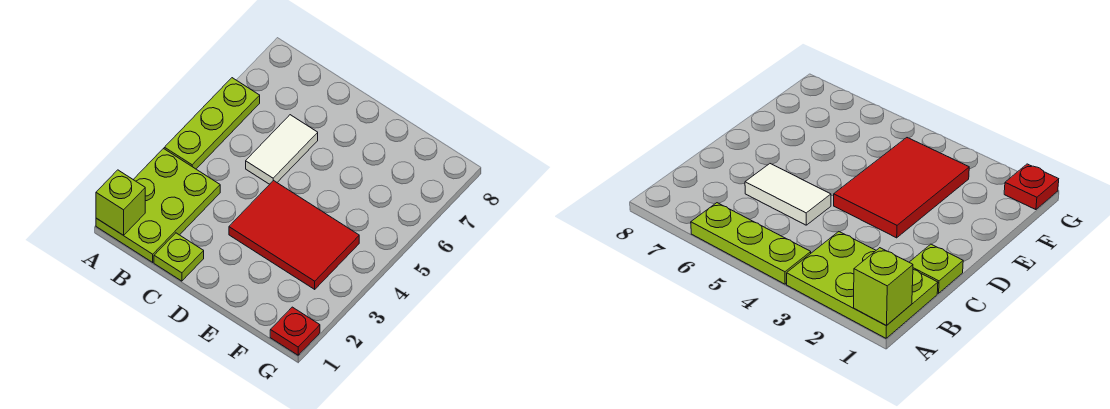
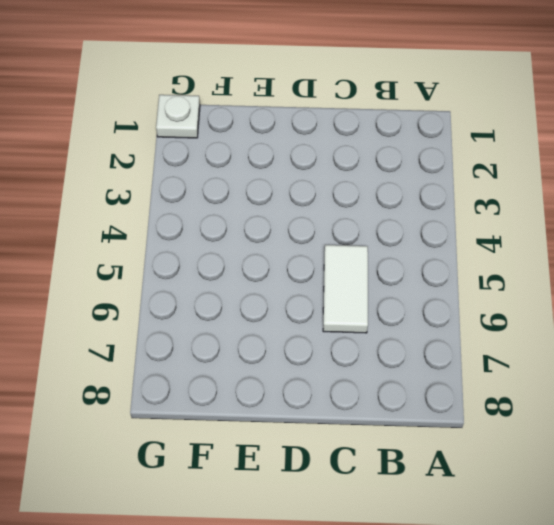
white 1x1 plate [156,95,200,138] -> red 1x1 plate [270,307,320,355]
none -> lime 2x3 plate [96,149,220,262]
none -> lime 1x3 plate [164,78,260,169]

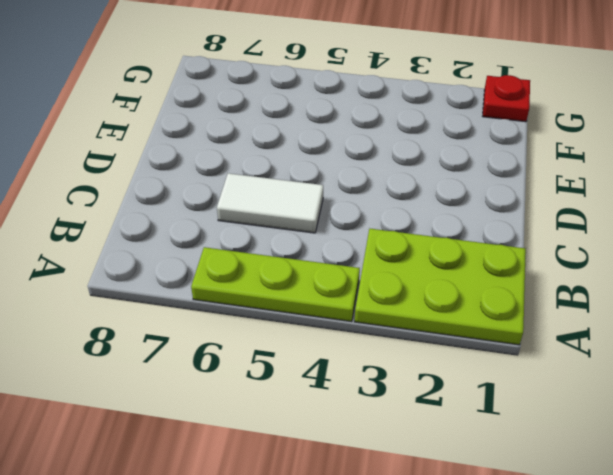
none -> lime 1x1 plate [154,233,204,281]
none -> red 2x3 tile [229,180,359,289]

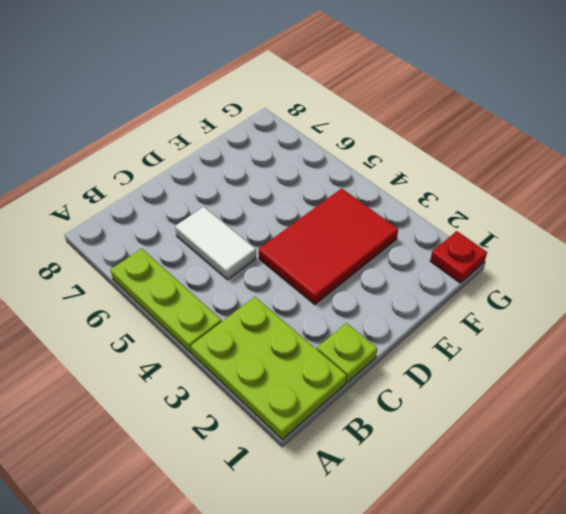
none -> lime 1x1 brick [96,170,145,235]

